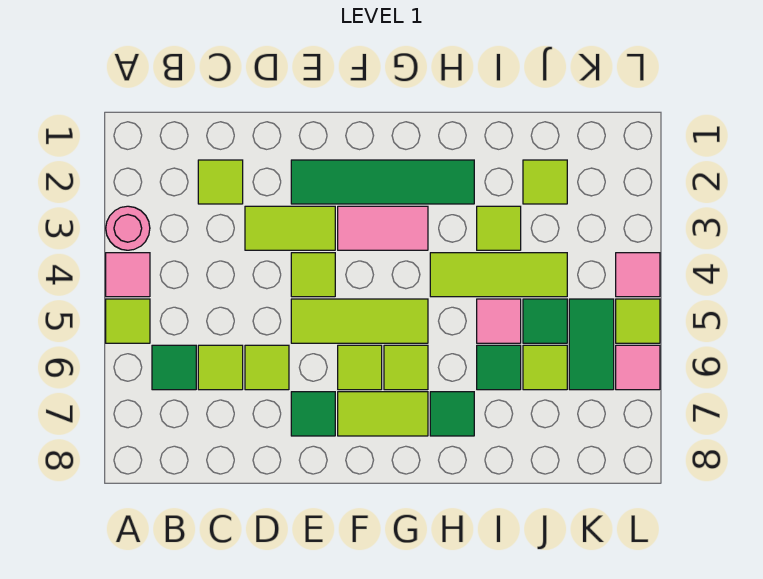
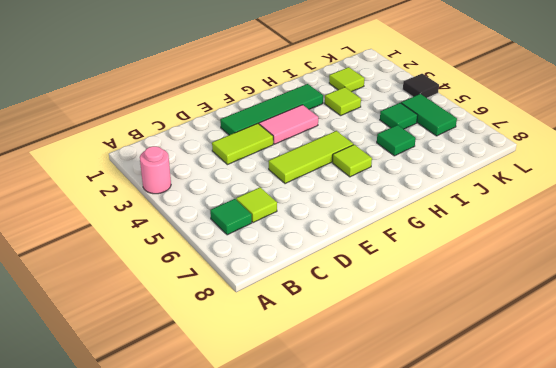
black 1x1 tile [403,74,439,98] -> pink 1x1 tile [616,253,660,297]
none -> pink 1x1 tile [106,253,150,297]
none -> lime 1x1 tile [106,299,150,343]
none -> lime 1x1 tile [198,160,243,204]

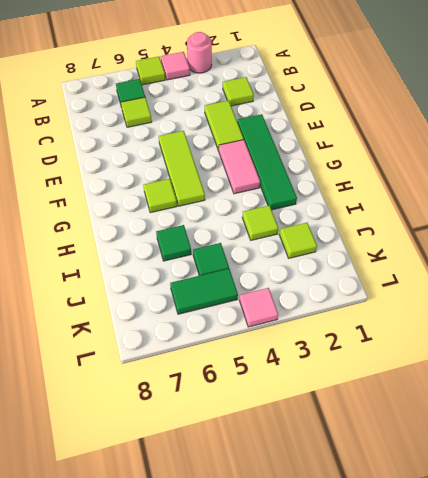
none -> lime 1x1 tile [245,345,289,390]
none -> lime 1x1 tile [291,253,335,297]
none -> green 1x1 tile [291,392,335,436]

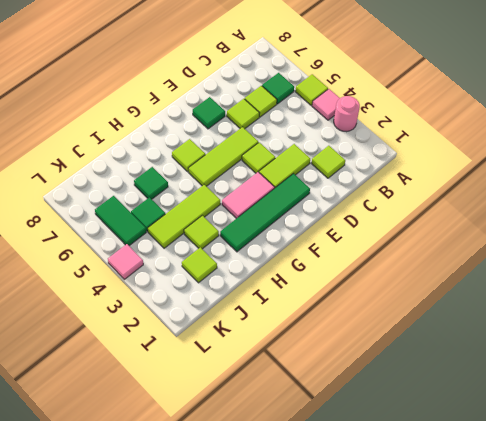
none -> lime 1x1 tile [338,345,382,390]
none -> lime 1x2 tile [338,392,428,436]
none -> green 1x1 tile [430,392,474,436]

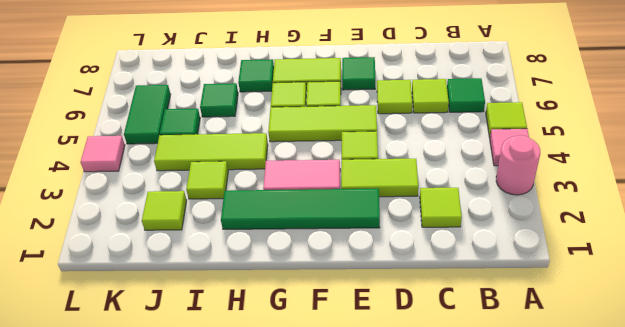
none -> pink 1x1 tile [477,299,521,343]
none -> lime 1x1 tile [523,345,567,390]
none -> lime 1x1 tile [616,299,660,343]

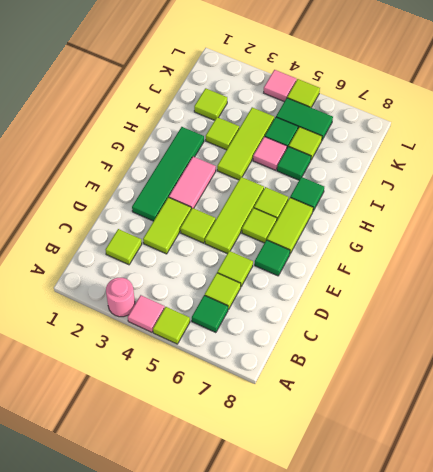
none -> pink 1x1 tile [616,345,660,390]

